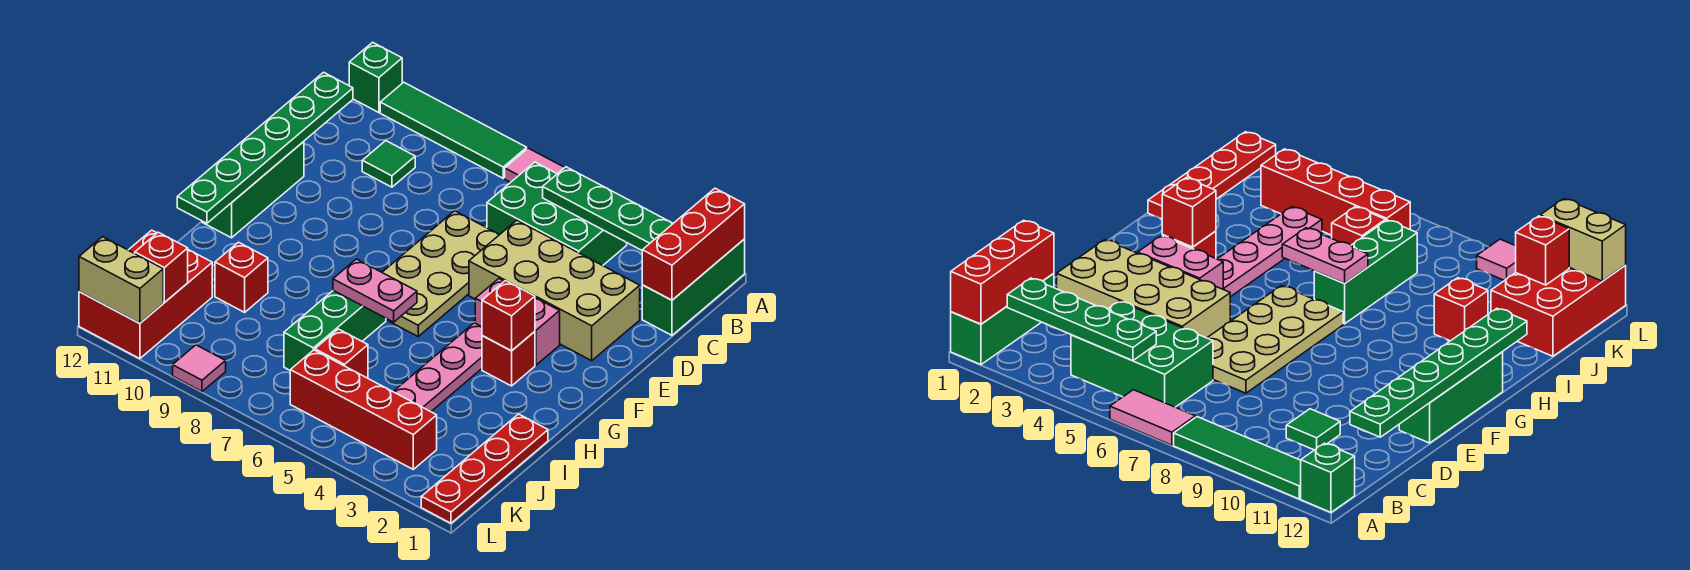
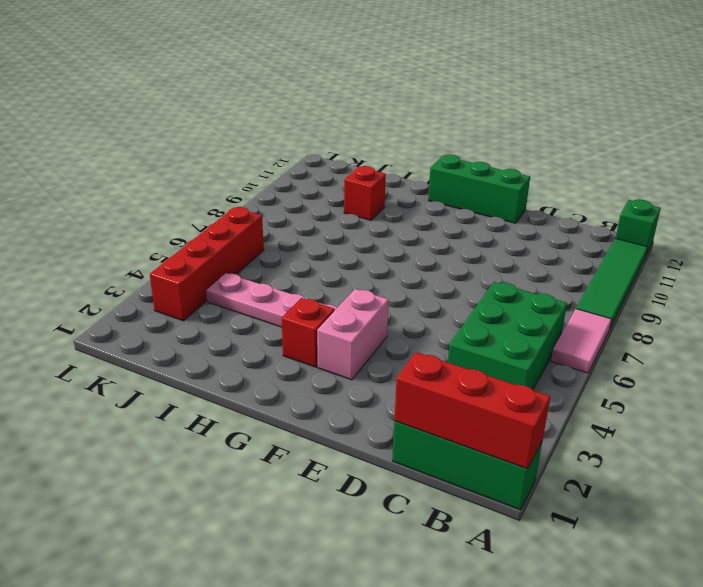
none -> green 1x1 tile [362,141,415,187]
none -> tan 2x4 brick [469,220,640,361]
none -> tan 2x4 plate [382,211,499,336]

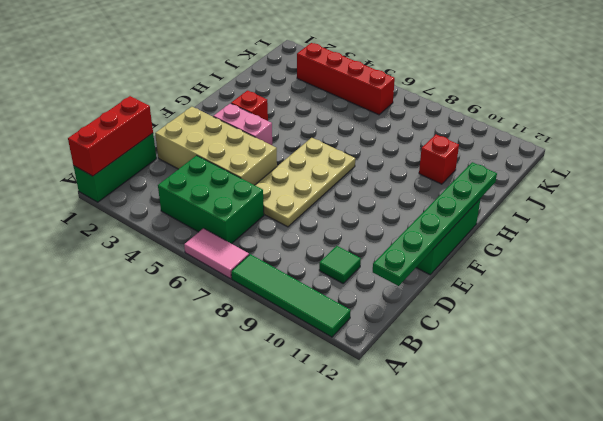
none -> green 1x1 brick [349,42,402,113]
none -> pink 1x4 plate [393,323,482,412]
none -> green 1x3 brick [284,291,386,370]

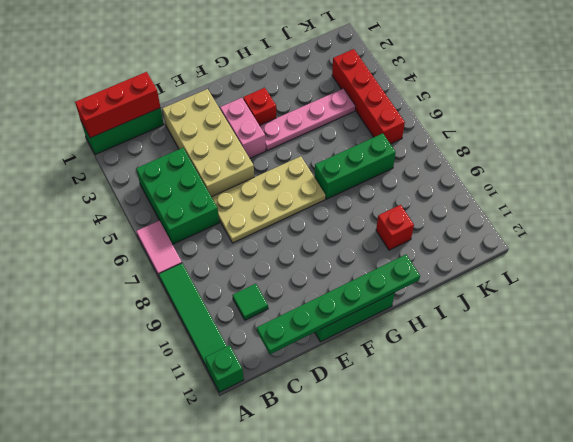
none -> red 1x4 plate [421,414,548,523]
none -> red 1x1 brick [315,329,368,378]
none -> red 2x3 brick [79,230,212,359]

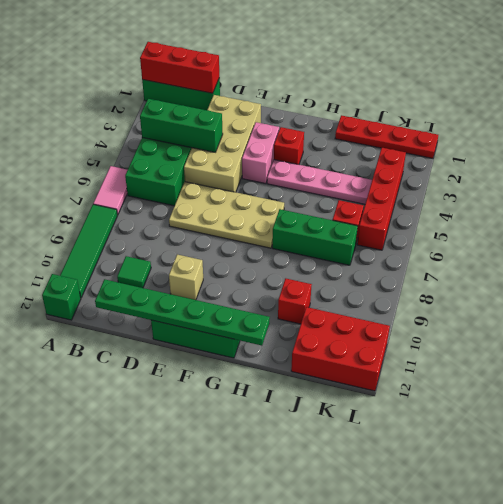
green 1x3 brick [140,99,223,152] -> green 1x4 plate [543,167,673,250]
tan 1x1 brick [169,254,203,300] -> none
none -> pink 1x1 tile [173,345,226,391]
none -> red 1x1 brick [482,281,535,351]
none -> pink 1x2 plate [333,259,417,322]

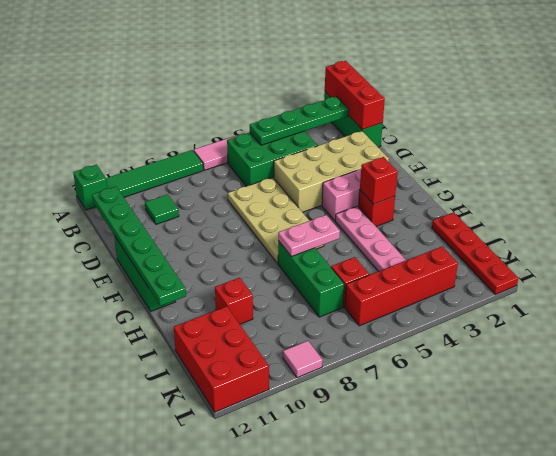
none -> red 1x1 brick [135,232,188,303]
none -> tan 1x2 brick [79,237,163,323]

